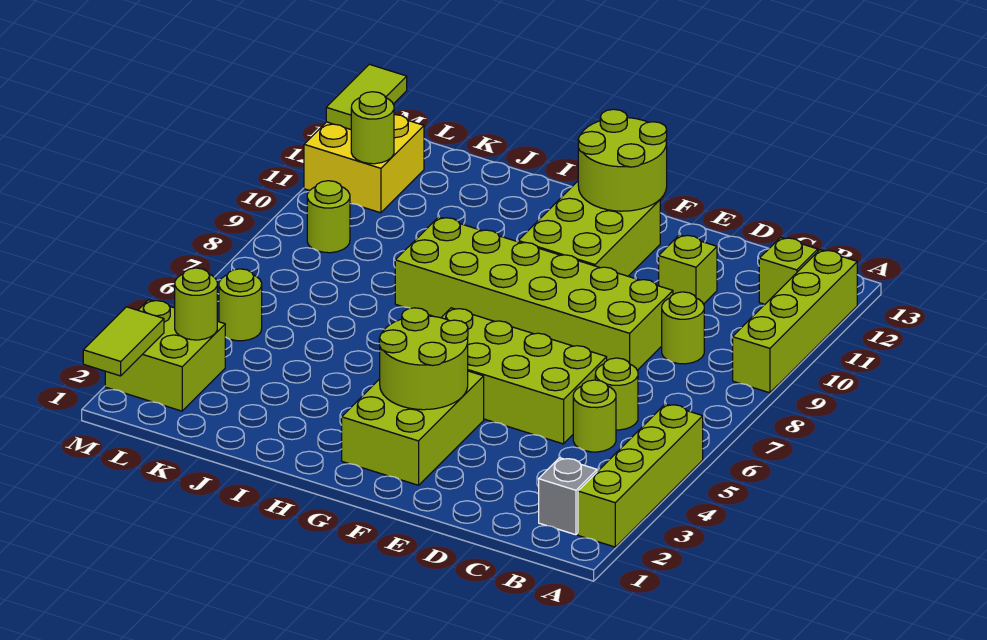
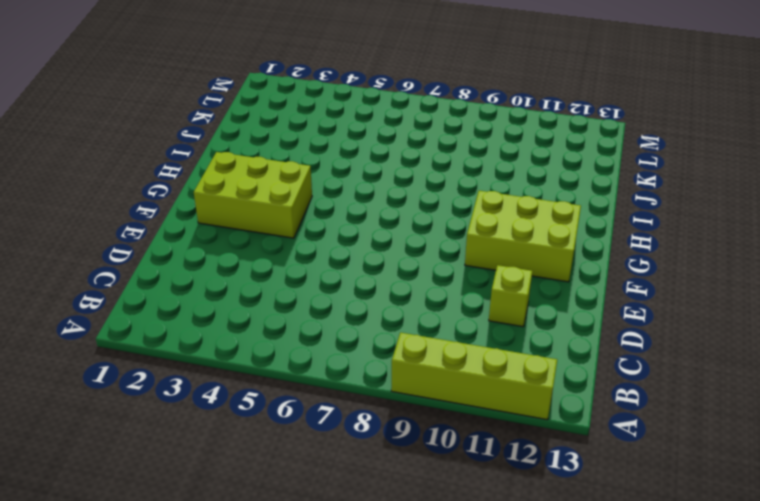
none -> lime 1x4 brick [578,404,703,547]
none -> grey 1x1 brick [539,458,597,535]
none -> lime 1x1 brick [759,237,818,304]

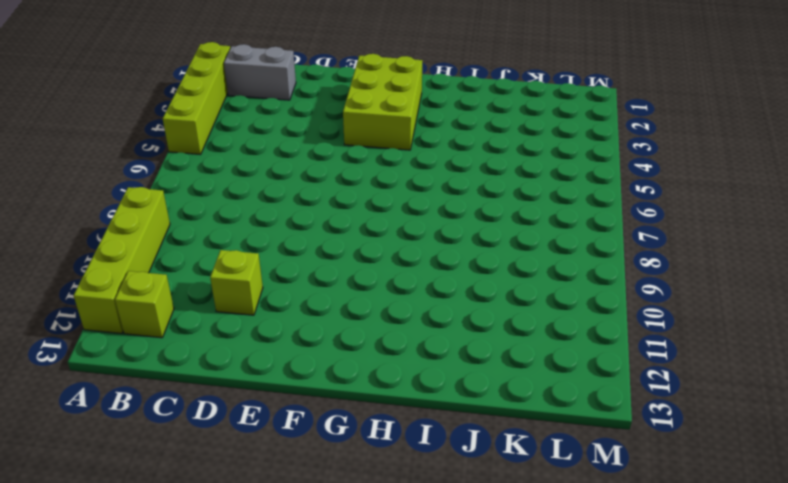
grey 1x2 brick [224,44,296,100] -> grey 1x1 brick [539,458,597,535]
none -> lime 1x1 round brick [573,380,616,452]
none -> lime 1x1 round brick [595,358,638,430]
none -> lime 1x1 round brick [662,292,704,364]

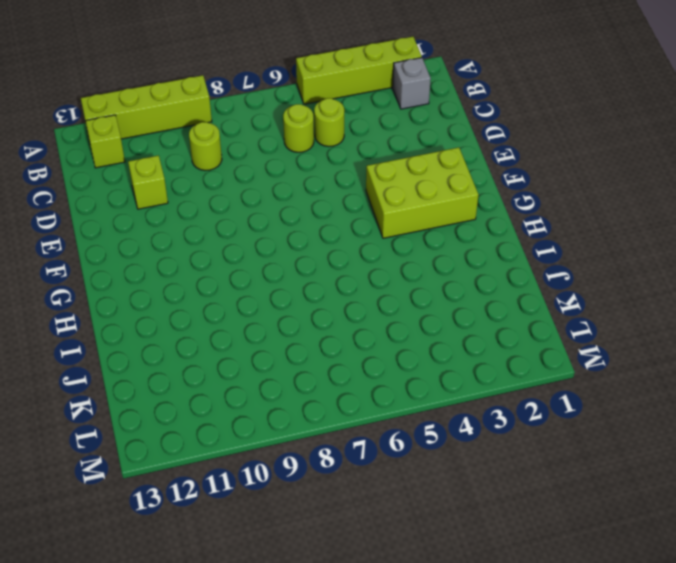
none -> lime 2x4 brick [441,308,607,444]
none -> lime 2x6 brick [395,217,673,370]
none -> lime 2x3 brick [518,181,660,276]

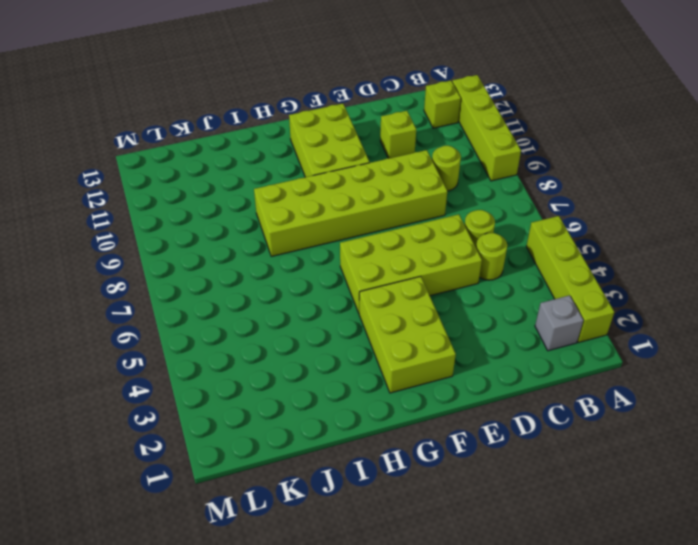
none -> lime 2x2 brick [105,300,225,411]
none -> lime 1x1 round brick [219,269,262,341]
none -> lime 1x1 round brick [307,181,350,253]

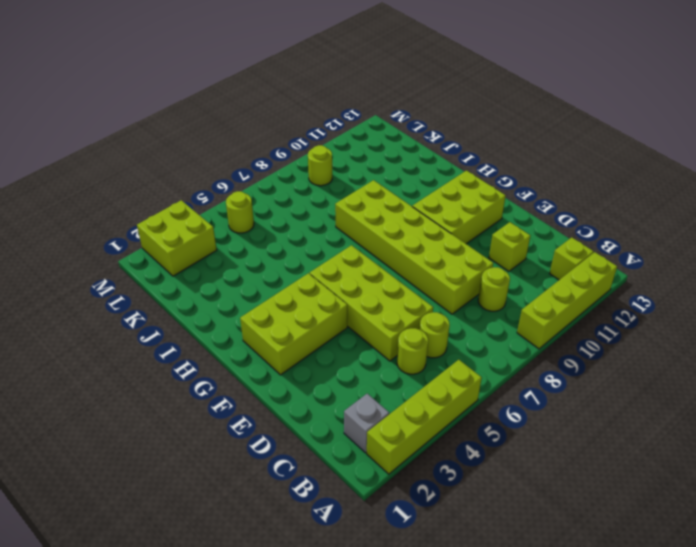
none -> yellow 2x2 brick [304,115,424,213]
none -> lime 2x2 round brick [379,308,468,410]
none -> lime 2x2 round brick [578,109,667,211]

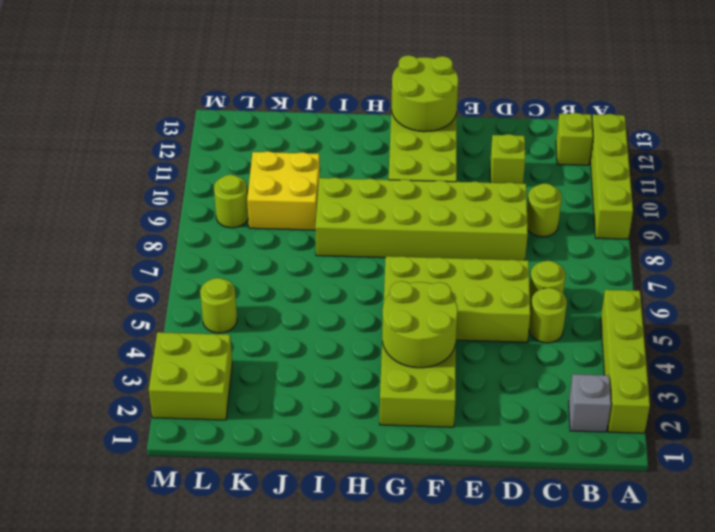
yellow 2x2 brick [247,151,320,230] -> yellow 2x2 brick moved to [304,115,424,213]
none -> lime 1x1 round brick [175,268,217,340]
none -> lime 1x1 round brick [351,92,394,164]
none -> lime 1x2 tile [83,307,164,376]

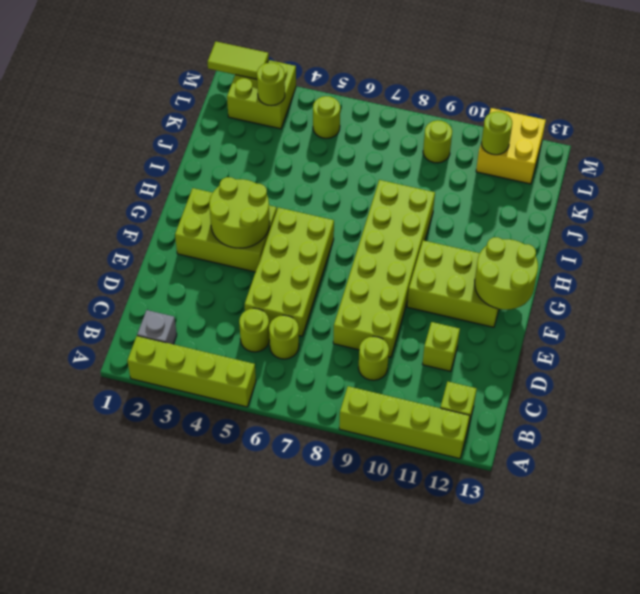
none -> lime 1x2 tile [326,64,407,129]

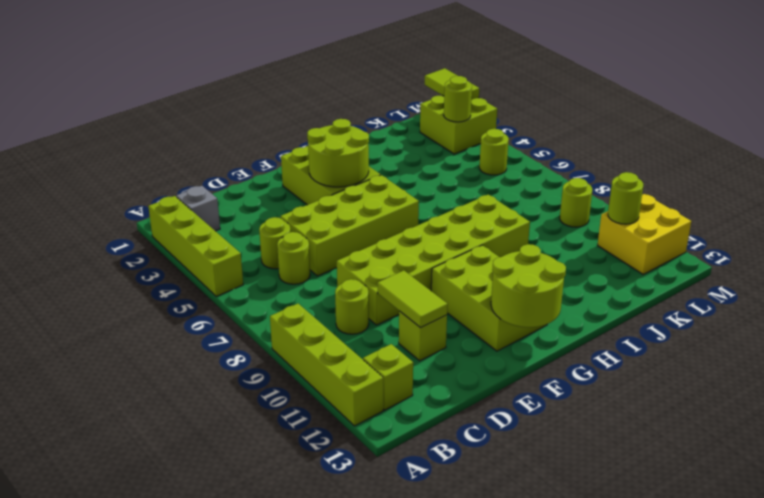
lime 1x2 tile [377,271,448,328] -> lime 1x2 tile moved to [326,64,407,129]

